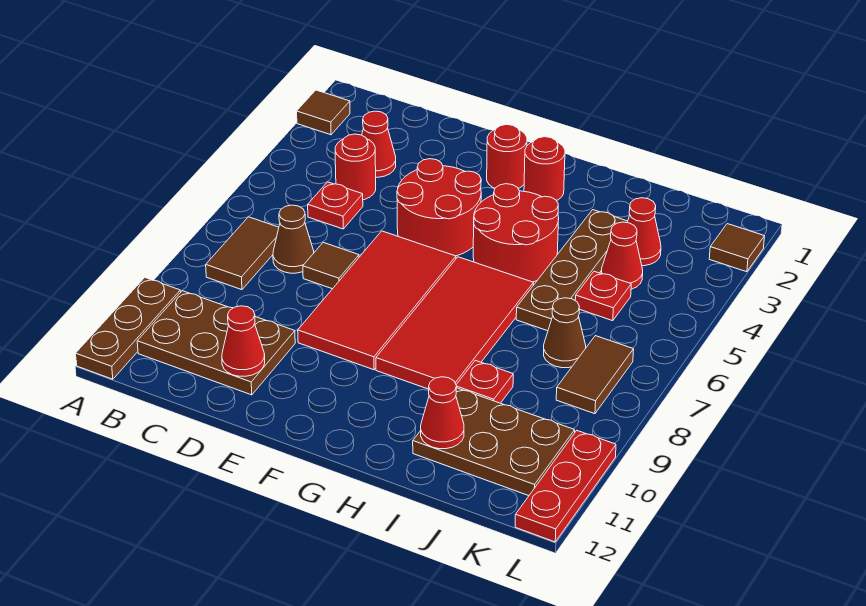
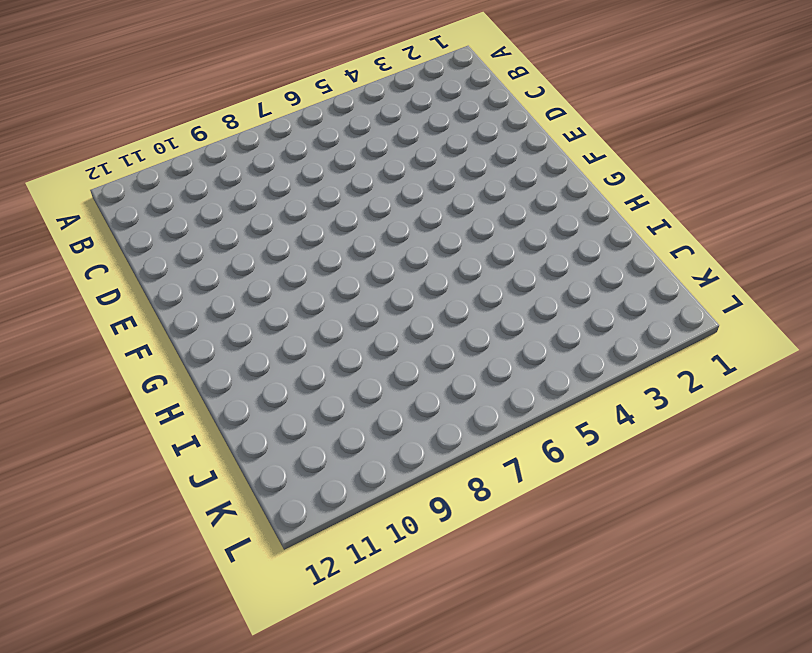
none -> brown 1x1 tile [297,90,350,135]
none -> brown 1x3 plate [76,278,181,379]
none -> brown 1x2 tile [206,217,279,290]

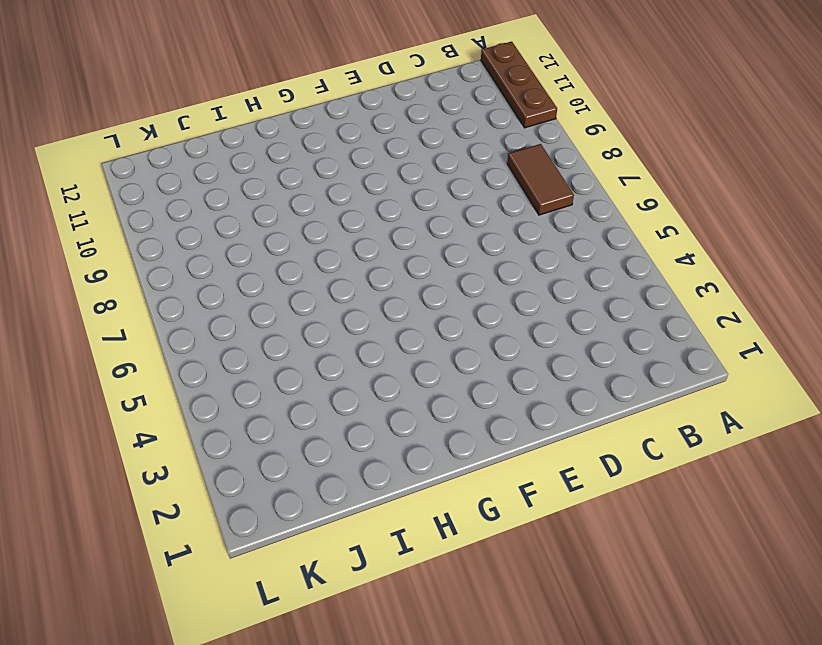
none -> brown 1x1 tile [297,90,350,135]
none -> brown 2x3 plate [137,291,295,395]
none -> red 1x1 cone [362,111,396,177]

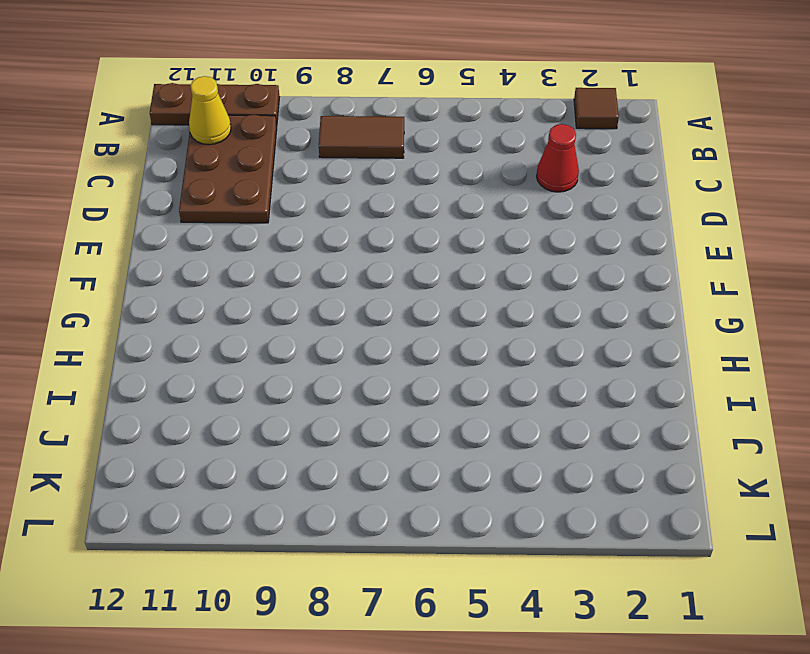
yellow 1x1 cone [189,76,231,145] -> none
none -> red 1x1 round brick [335,134,376,200]
none -> red 1x1 plate [308,182,363,229]
none -> brown 1x1 cone [273,205,314,273]

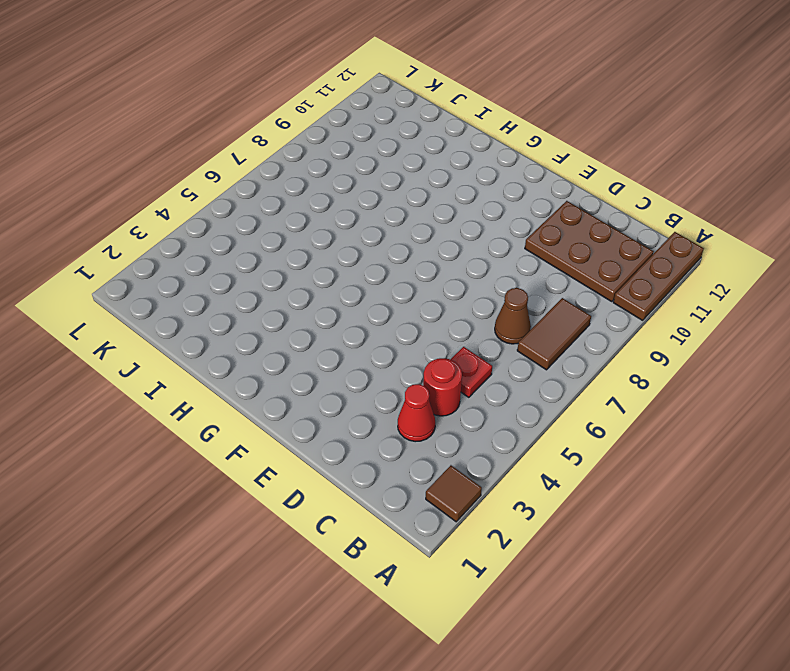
none -> brown 1x1 tile [303,243,359,289]
none -> red 2x2 round brick [397,159,481,256]
none -> red 2x4 tile [298,231,456,370]

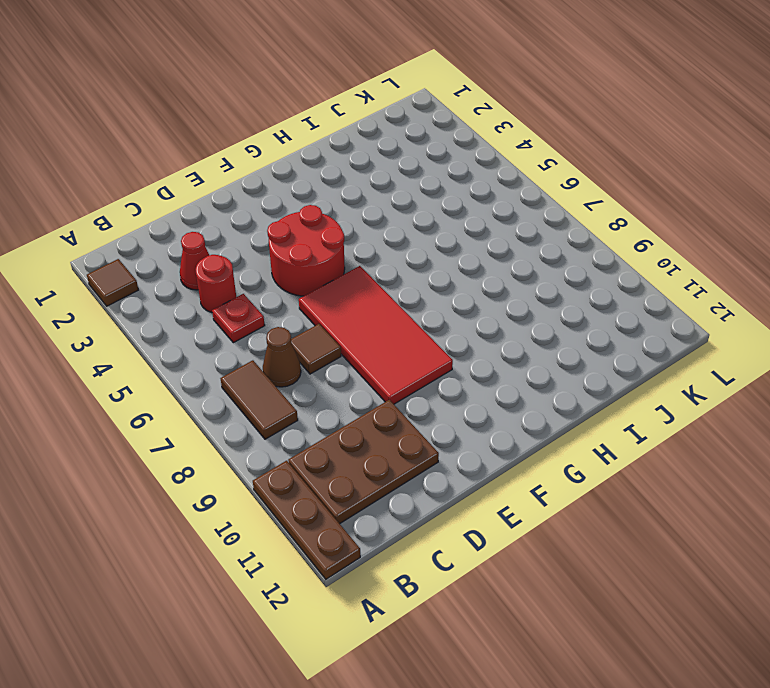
none -> red 1x1 round brick [487,125,527,188]
none -> red 1x1 round brick [524,137,565,201]
none -> red 2x2 round brick [473,184,559,282]

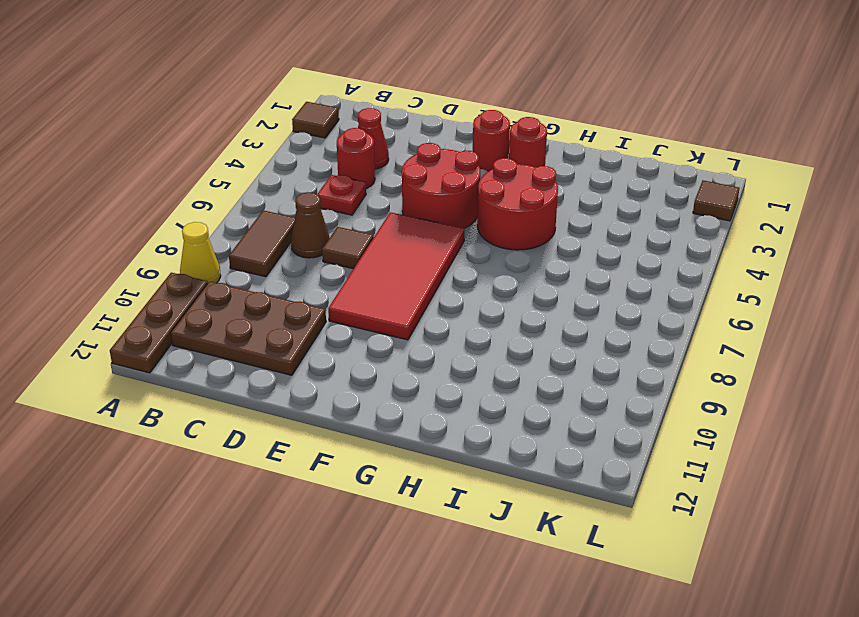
yellow 1x1 cone [180,222,221,283] -> none
none -> red 2x4 tile [376,257,533,389]
none -> brown 1x4 plate [516,210,628,331]
none -> red 1x1 plate [456,360,513,403]

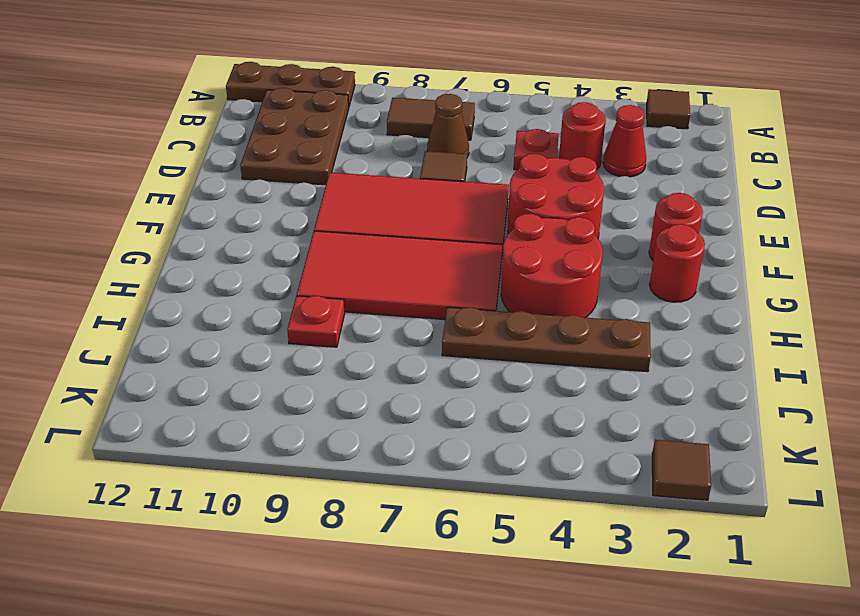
none -> brown 2x3 plate [413,388,575,496]
none -> red 1x1 cone [627,198,661,266]
none -> red 1x1 cone [601,222,643,289]

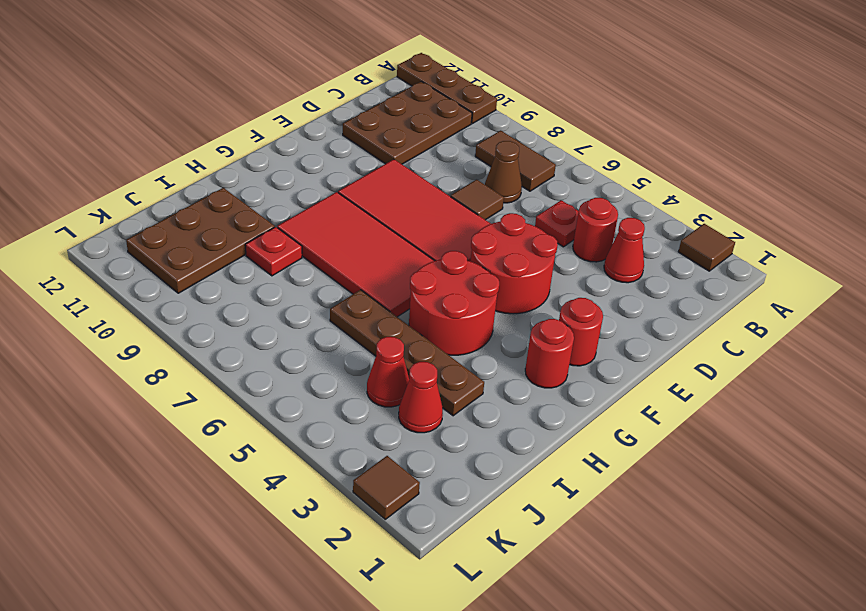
none -> red 1x1 plate [575,271,631,321]
none -> brown 1x1 cone [544,298,586,368]
none -> brown 1x2 tile [556,336,634,414]

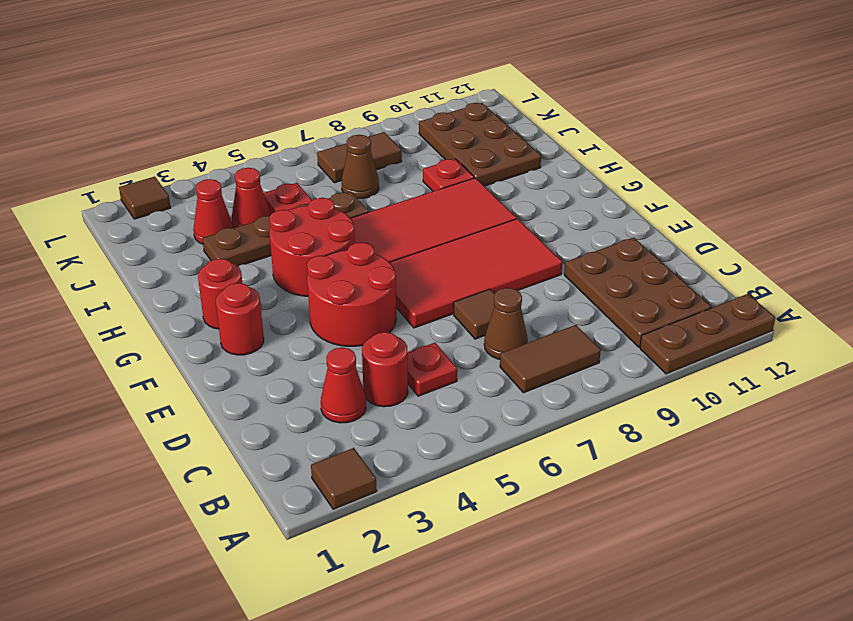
none -> red 1x3 plate [515,431,616,542]
none -> red 1x1 cone [222,306,265,376]
none -> red 1x1 cone [421,377,464,449]

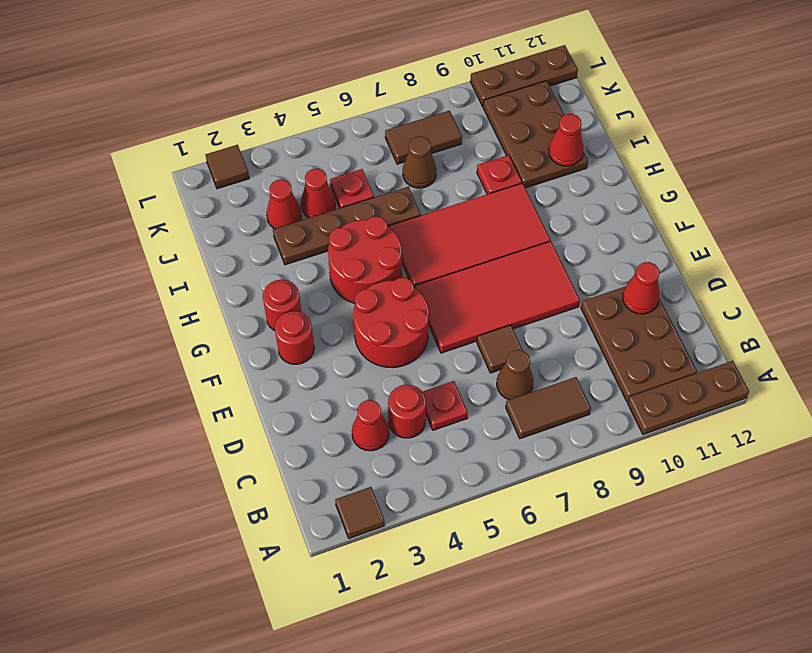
brown 1x3 plate [470,45,578,106] -> red 1x3 plate [515,431,616,542]

